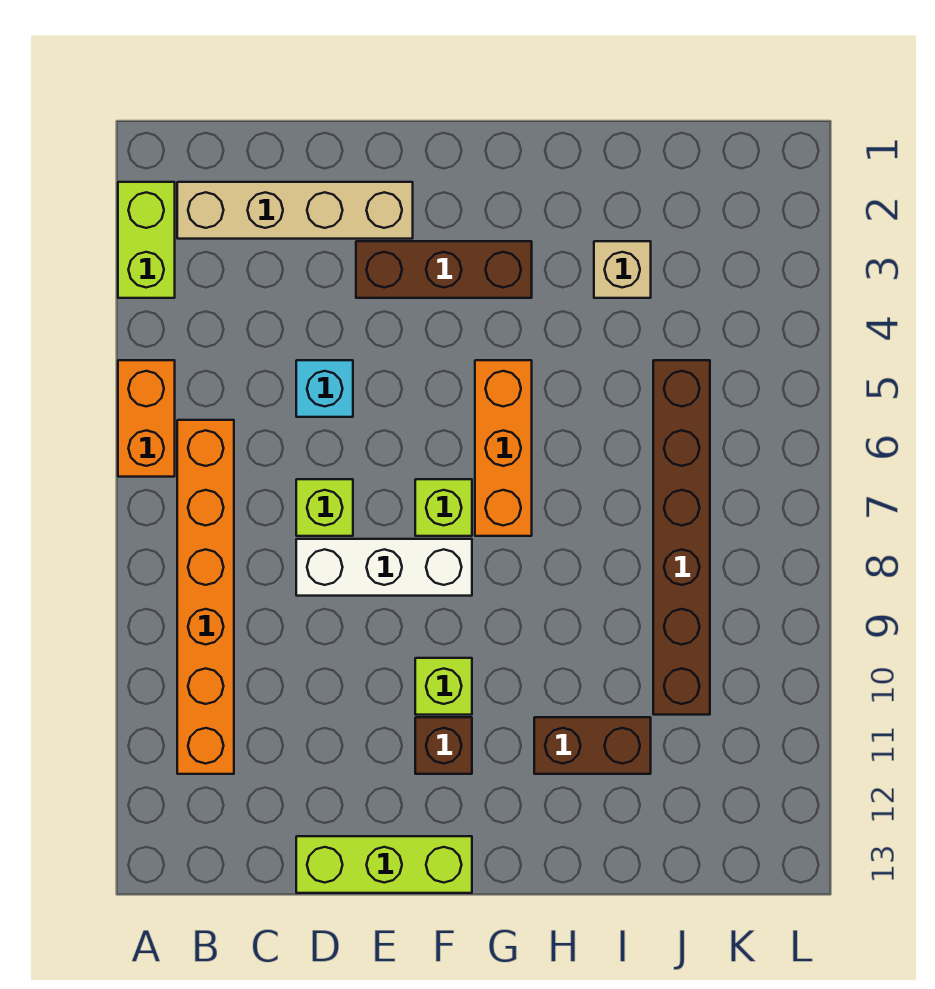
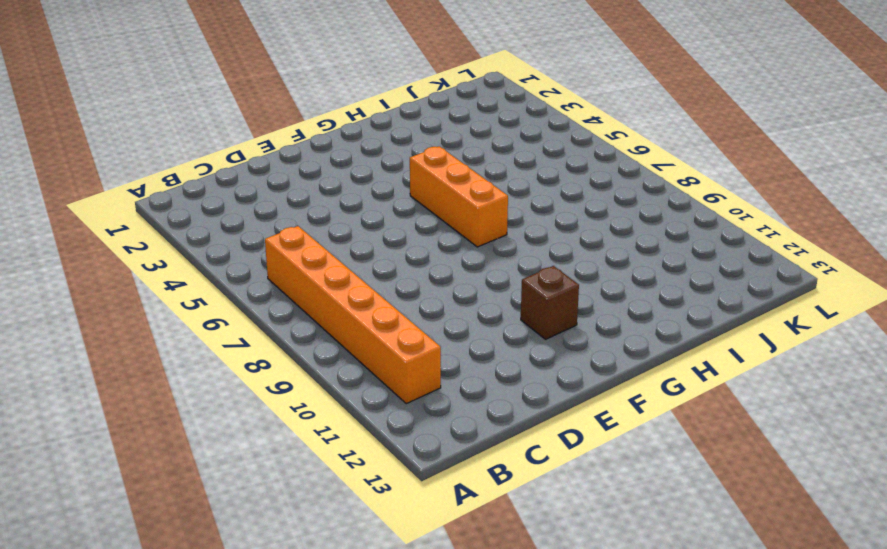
none -> lime 1x2 brick [118,182,175,298]
none -> orange 1x2 brick [118,360,175,477]
none -> tan 1x4 brick [177,182,413,239]

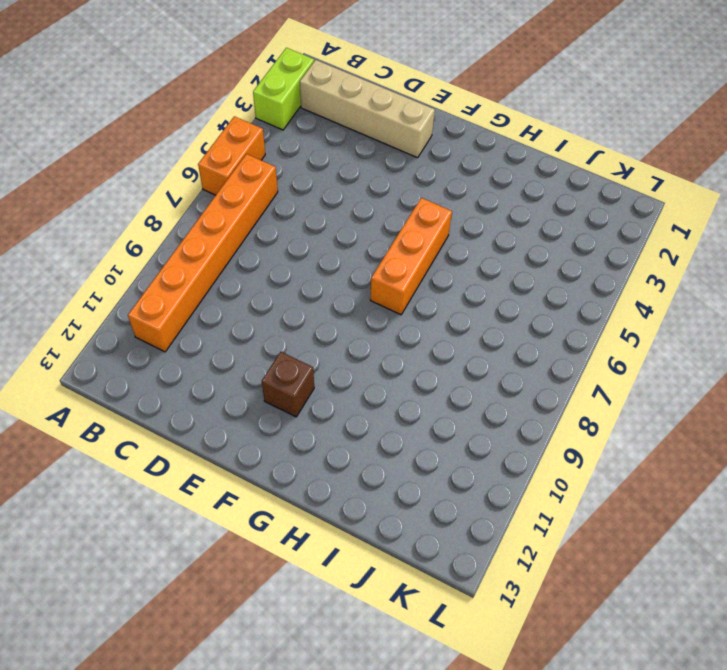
none -> cyan 1x1 brick [296,360,353,417]
none -> lime 1x1 brick [296,479,353,536]
none -> white 1x3 brick [296,539,472,596]

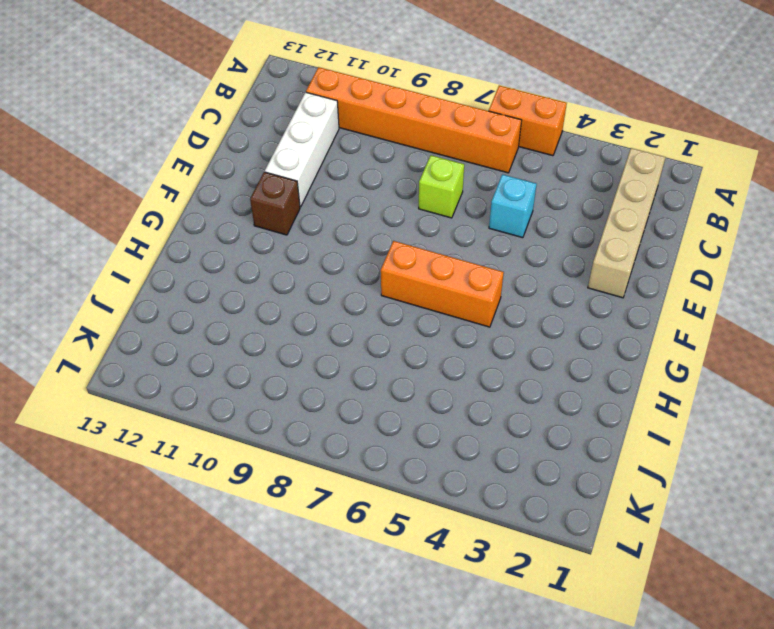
white 1x3 brick [265,92,339,207] -> white 1x3 brick moved to [296,539,472,596]
none -> lime 1x2 brick [118,182,175,298]
none -> lime 1x3 brick [296,836,472,893]
none -> brown 1x3 brick [356,241,532,298]

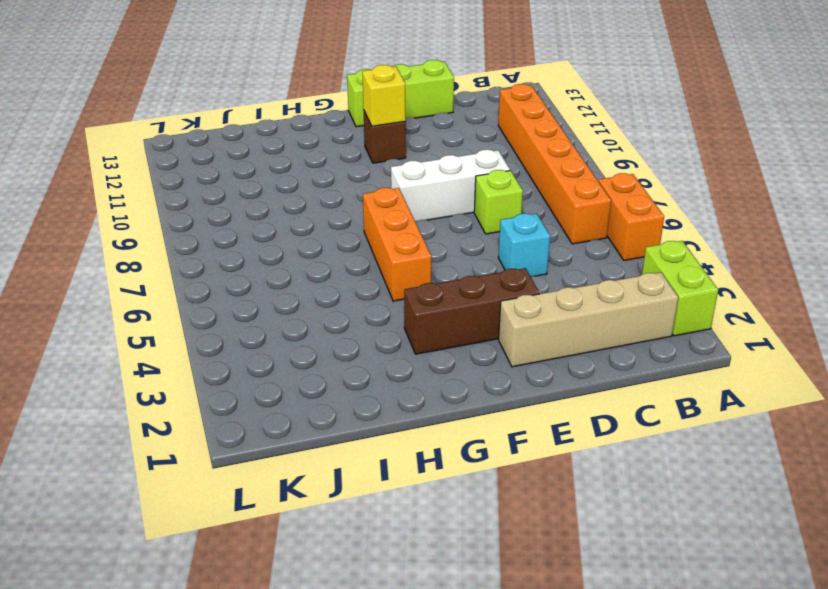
yellow 1x1 brick [362,65,406,126] -> none
none -> lime 1x1 brick [415,479,472,536]
none -> lime 1x1 brick [415,658,472,715]
none -> brown 1x2 brick [534,717,651,774]

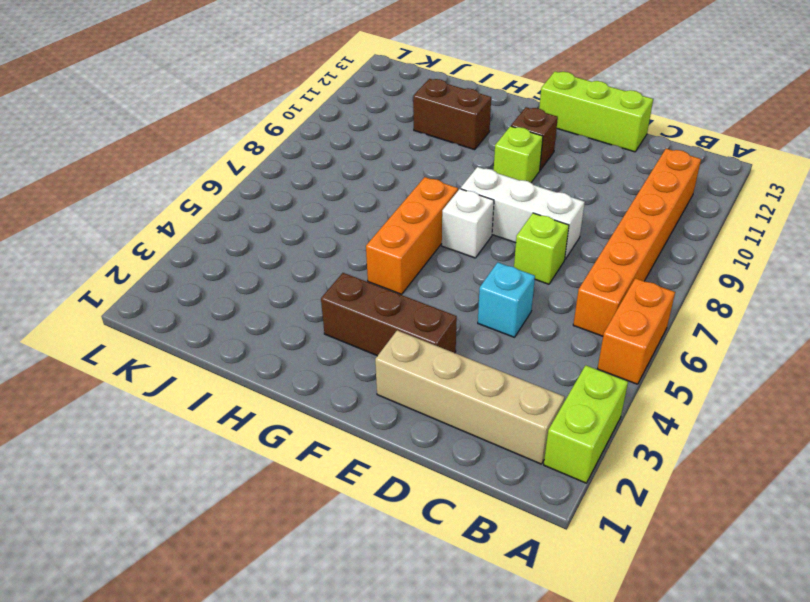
white 1x1 brick [442,189,494,258] -> lime 1x1 brick [415,479,472,536]
none -> tan 1x1 brick [594,241,651,298]
none -> brown 1x6 brick [653,360,710,715]

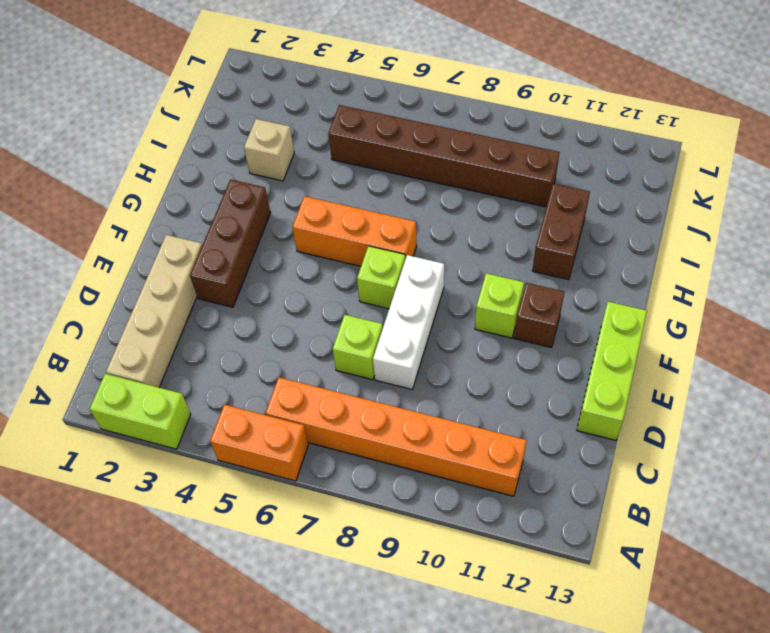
none -> cyan 1x1 brick [296,360,353,417]

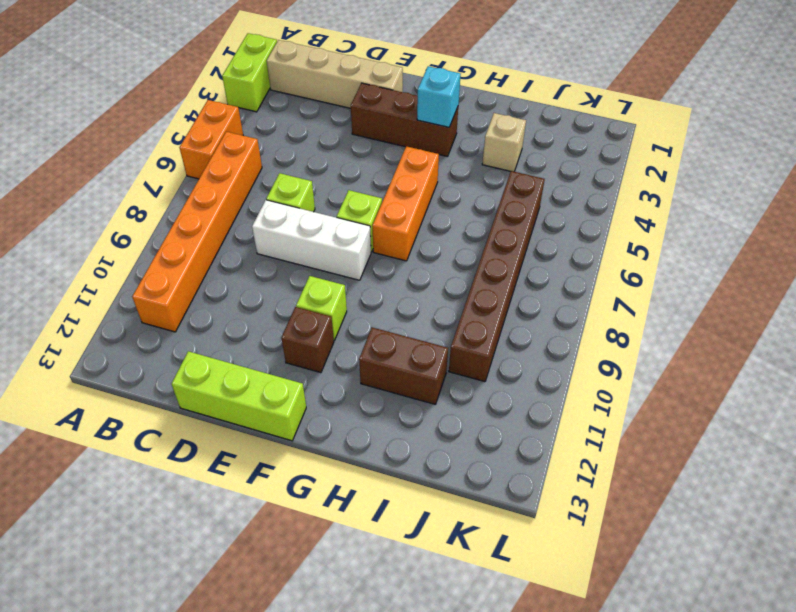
cyan 1x1 brick [417,66,461,127] -> cyan 1x1 brick moved to [296,360,353,417]

